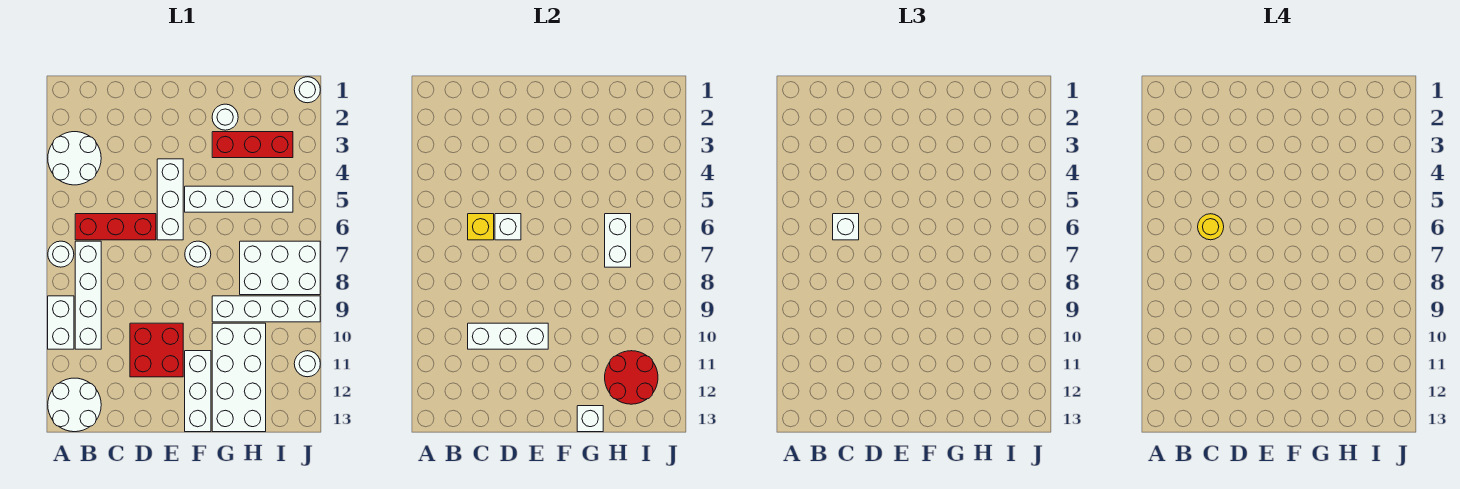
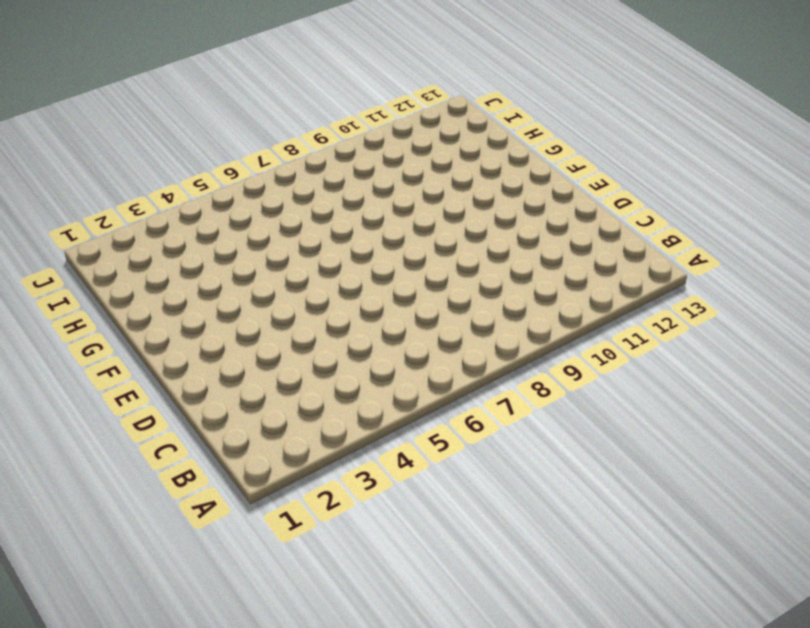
none -> white 2x2 round brick [48,132,101,185]
none -> white 1x1 round brick [48,241,74,267]
none -> white 1x2 brick [48,296,74,349]

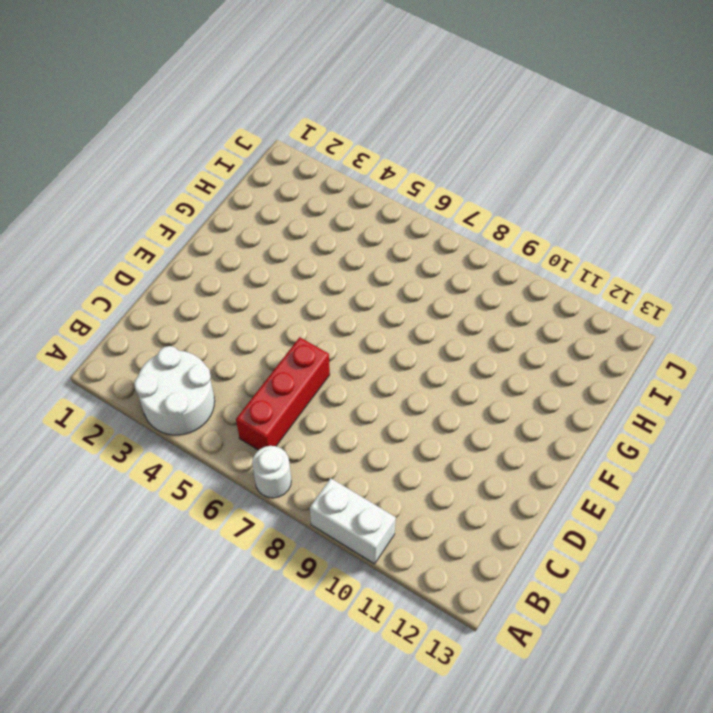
none -> white 2x2 round brick [48,378,101,432]
none -> white 1x4 brick [75,241,101,349]
none -> red 2x2 brick [130,323,183,377]

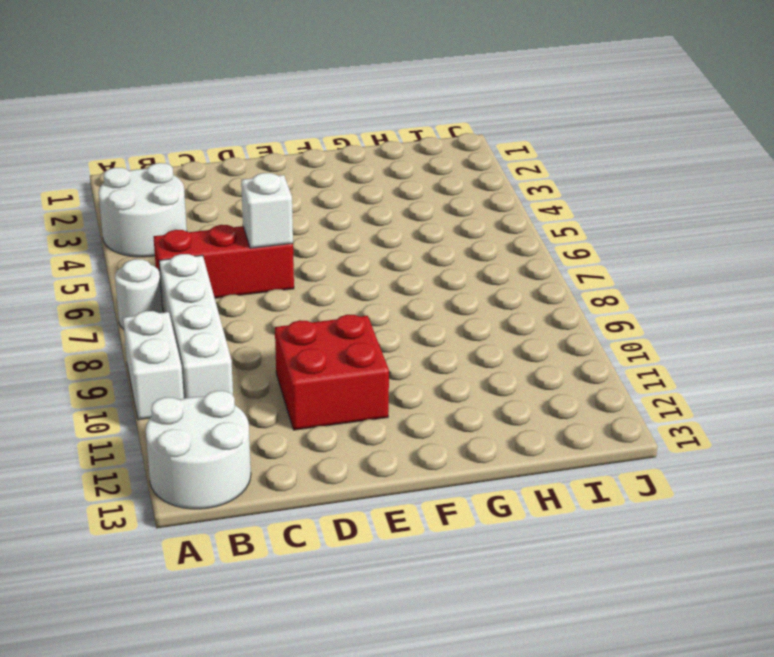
none -> white 1x3 brick [157,159,183,240]
none -> white 1x4 brick [185,186,293,212]
none -> white 1x1 round brick [185,241,211,267]

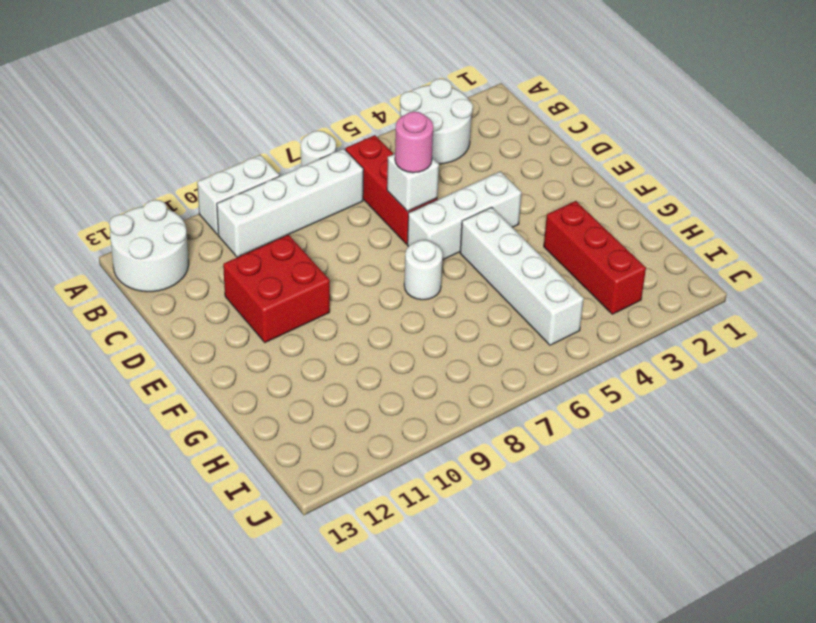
pink 1x1 round brick [395,112,433,173] -> none
none -> white 1x3 brick [185,351,211,432]
none -> white 1x1 round brick [212,104,238,130]
none -> white 1x4 brick [212,296,320,322]

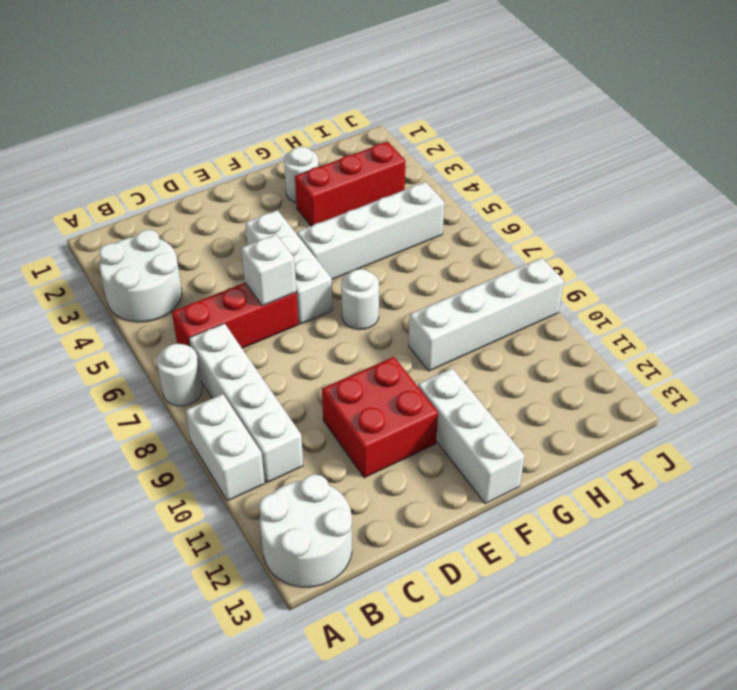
none -> white 2x4 brick [212,323,266,432]
none -> white 2x3 brick [240,241,320,295]
none -> white 1x1 round brick [294,77,320,103]

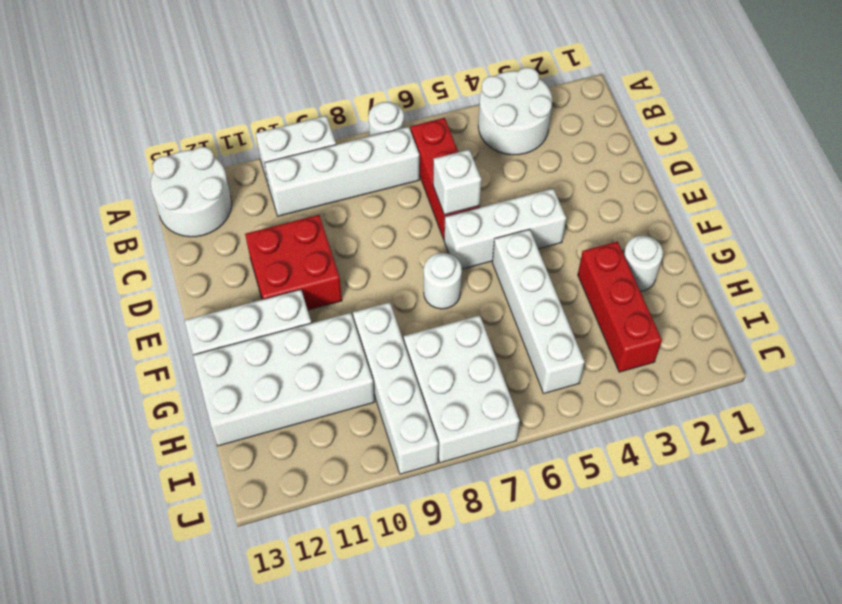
none -> white 1x1 round brick [294,77,320,103]
none -> white 1x1 round brick [294,351,320,377]
none -> yellow 1x1 brick [468,214,494,240]

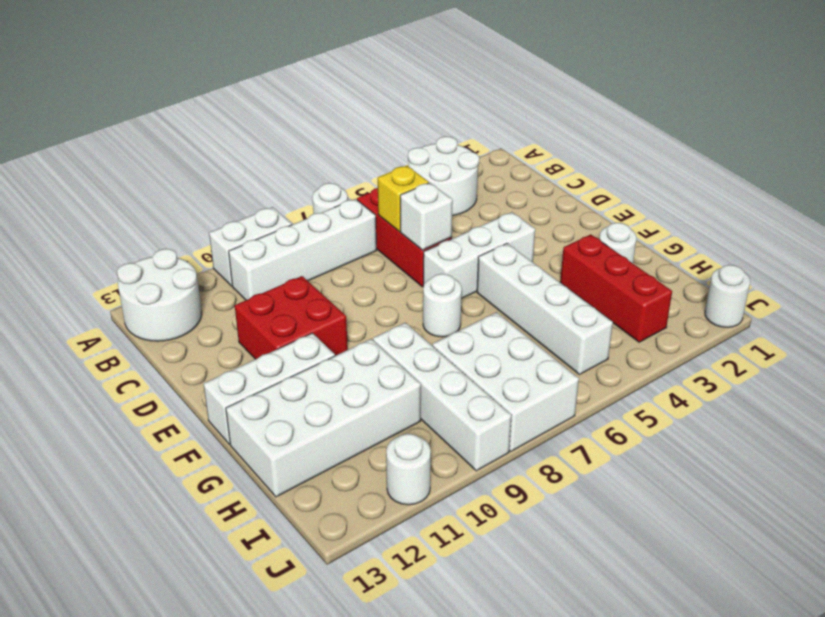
none -> white 1x3 brick [468,323,548,349]
none -> white 1x1 brick [577,406,603,432]
none -> white 1x2 brick [605,214,631,267]

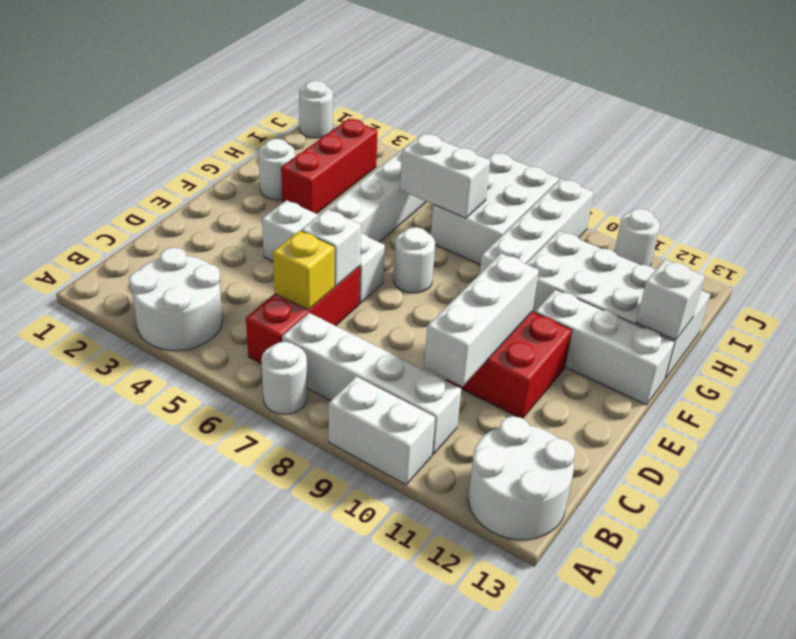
none -> red 2x2 round brick [605,351,658,404]
none -> white 1x1 brick [833,214,859,240]
none -> yellow 1x1 round brick [1198,214,1224,240]

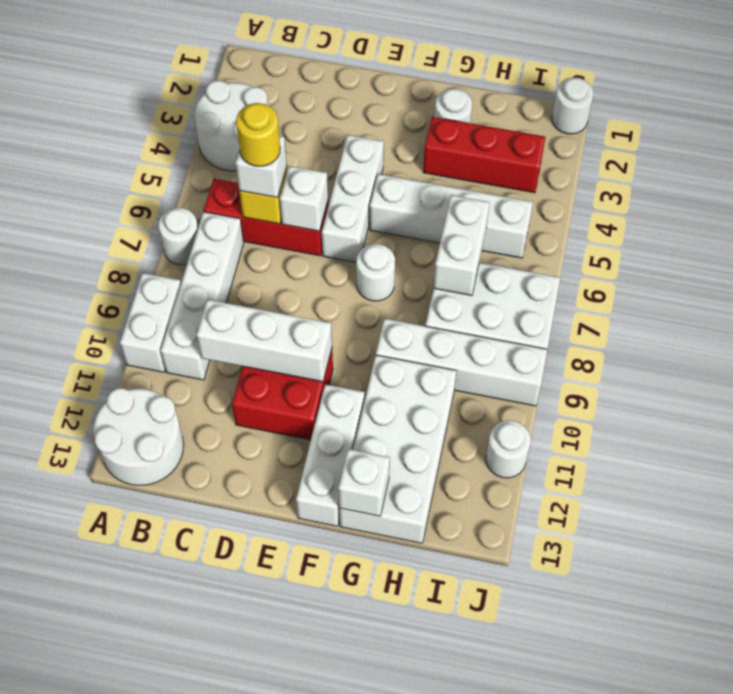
none -> red 2x2 round brick [605,351,658,404]

